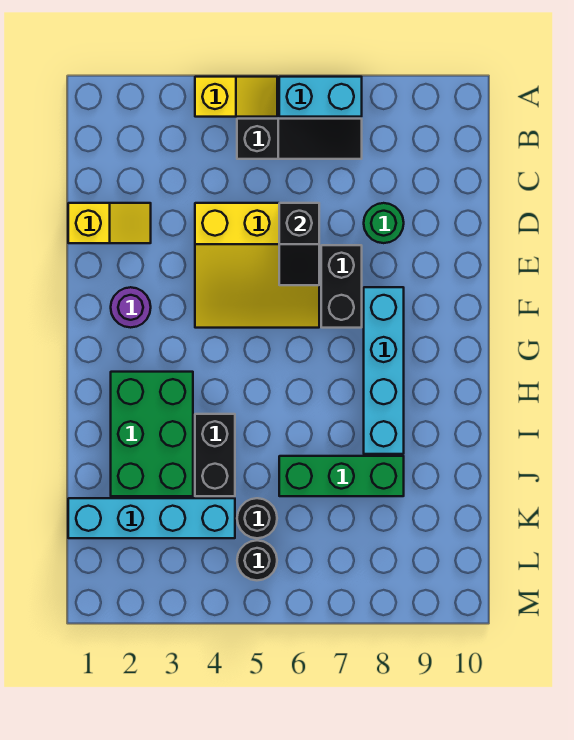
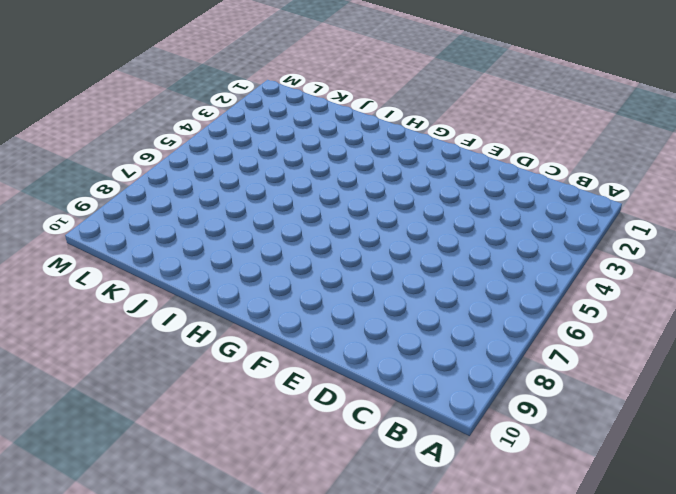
none -> yellow 1x2 slope [195,77,277,117]
none -> cyan 1x2 brick [279,77,362,117]
none -> black 1x3 slope [237,119,362,159]

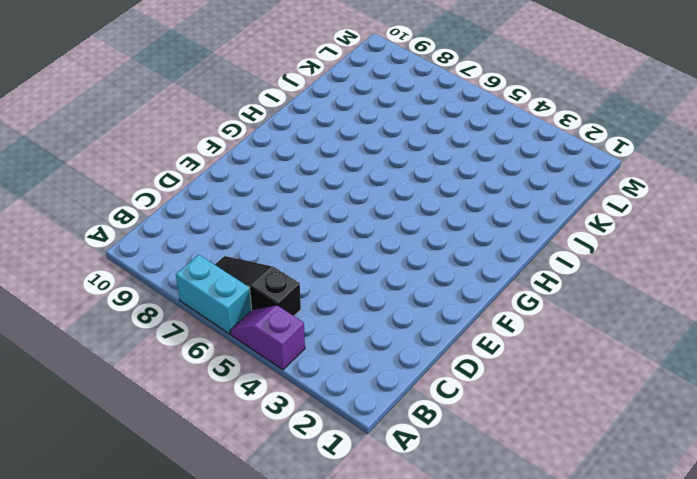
purple 1x2 slope [230,305,305,370] -> yellow 1x2 slope [195,77,277,117]
none -> yellow 1x2 slope [68,203,151,243]
none -> yellow 3x3 slope [195,203,319,328]
none -> green 1x1 round brick [364,203,404,243]

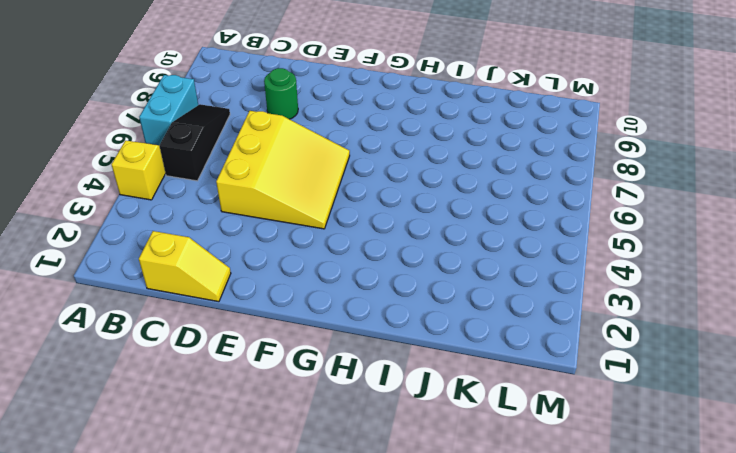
yellow 1x2 slope [139,231,231,302] -> yellow 1x2 slope turned to [68,203,151,243]
none -> black 1x2 brick [321,245,362,328]
none -> purple 1x1 round brick [111,287,151,328]
none -> cyan 1x4 brick [364,287,404,454]

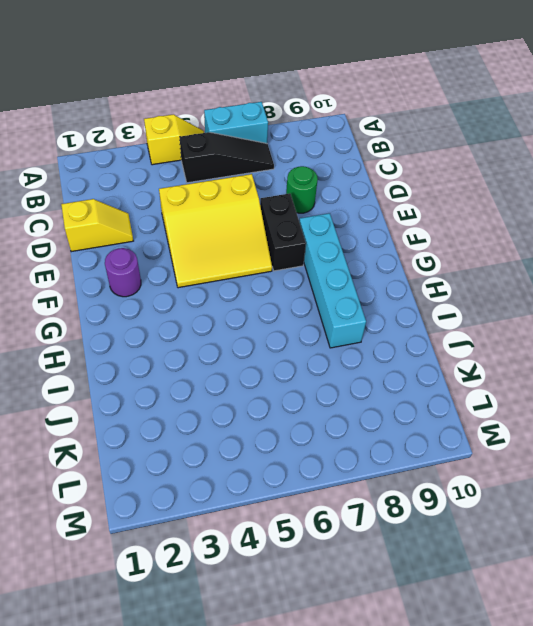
none -> green 2x3 brick [111,372,193,496]
none -> black 1x2 brick [195,414,235,496]
none -> green 1x3 brick [279,456,404,496]

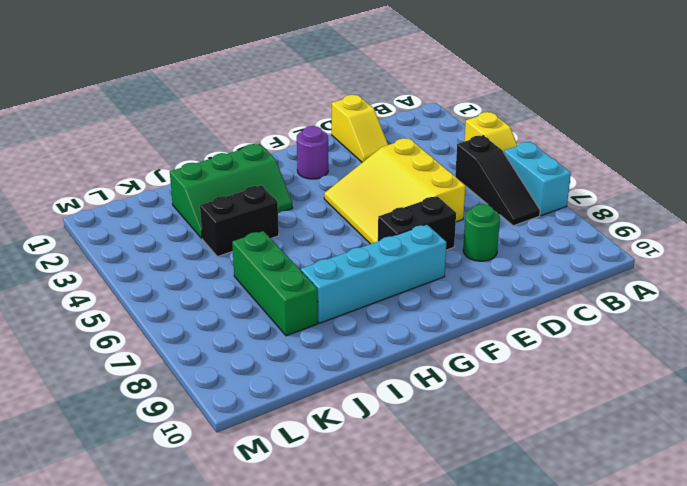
green 2x3 slope [170,144,293,238] -> green 2x3 brick [111,372,193,496]
none -> cyan 1x4 brick [68,498,235,538]
none -> black 1x1 round brick [237,498,277,538]
none -> black 1x1 round brick [237,540,277,580]

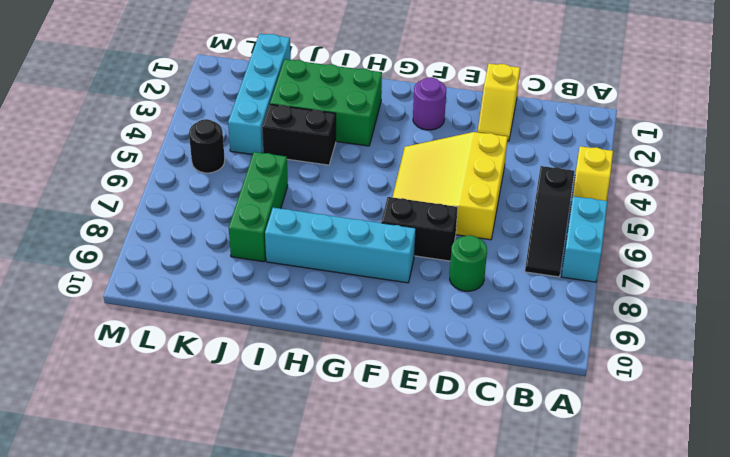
none -> black 1x1 round brick [237,498,277,538]
none -> black 1x2 slope [279,203,319,285]

